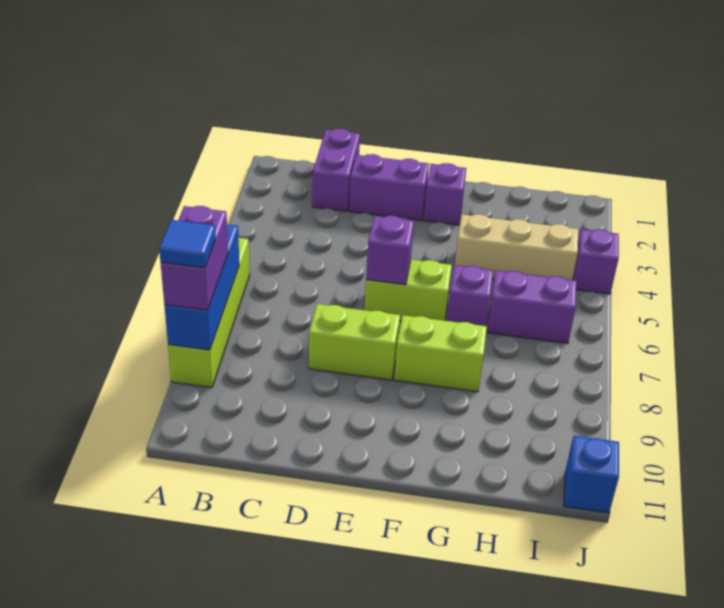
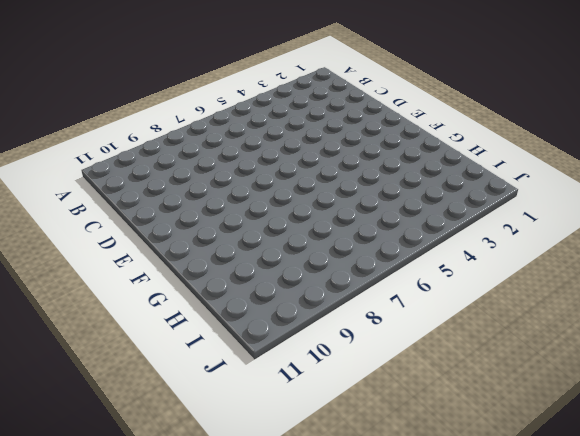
none -> lime 1x4 brick [168,238,250,388]
none -> purple 1x2 brick [312,129,360,211]
none -> purple 1x2 brick [349,154,429,220]

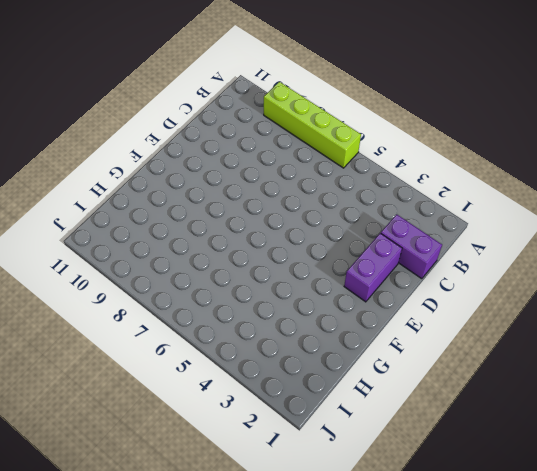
none -> lime 1x2 brick [309,304,400,380]
none -> lime 1x2 brick [364,260,452,322]
none -> purple 1x1 brick [424,163,466,225]

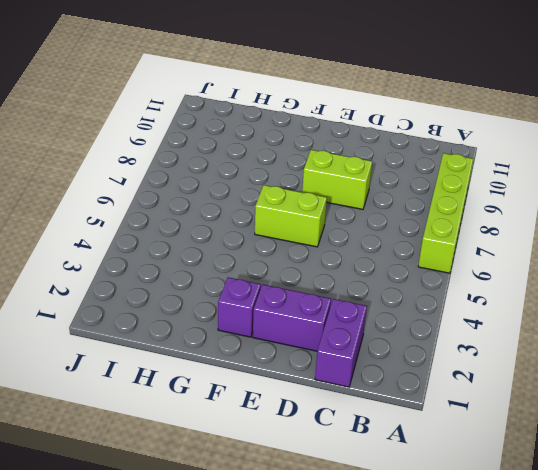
none -> lime 1x2 brick [394,315,487,392]
none -> tan 1x3 brick [455,214,579,280]
none -> purple 1x1 brick [447,265,493,326]

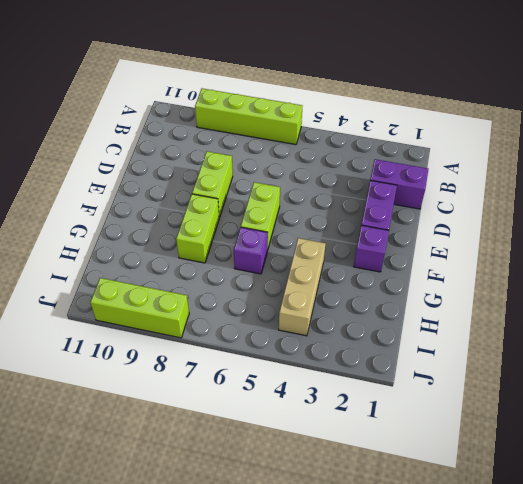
lime 1x3 brick [90,278,189,338] -> none
none -> purple 1x2 brick [487,270,577,343]
none -> purple 1x1 brick [573,229,619,294]
none -> blue 1x1 brick [564,436,619,513]

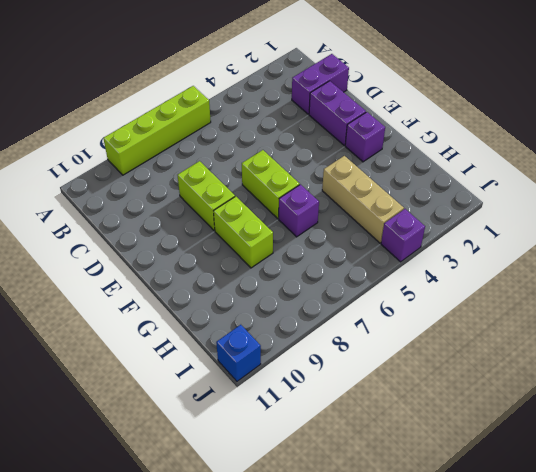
none -> purple 1x2 brick [487,270,577,343]
none -> blue 1x3 brick [164,225,239,350]
none -> purple 1x1 brick [366,216,414,285]

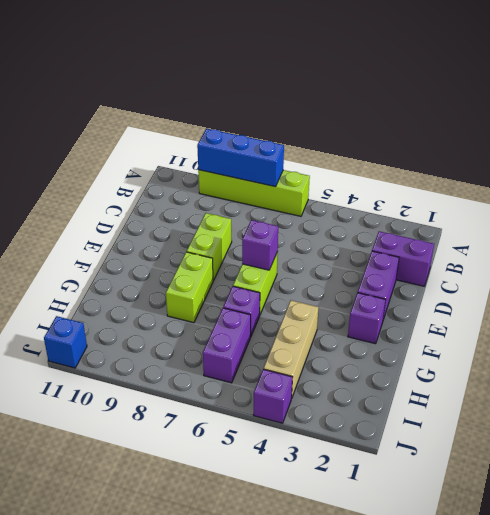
none -> purple 1x2 brick [161,206,228,310]
none -> blue 1x1 tile [159,220,216,268]

